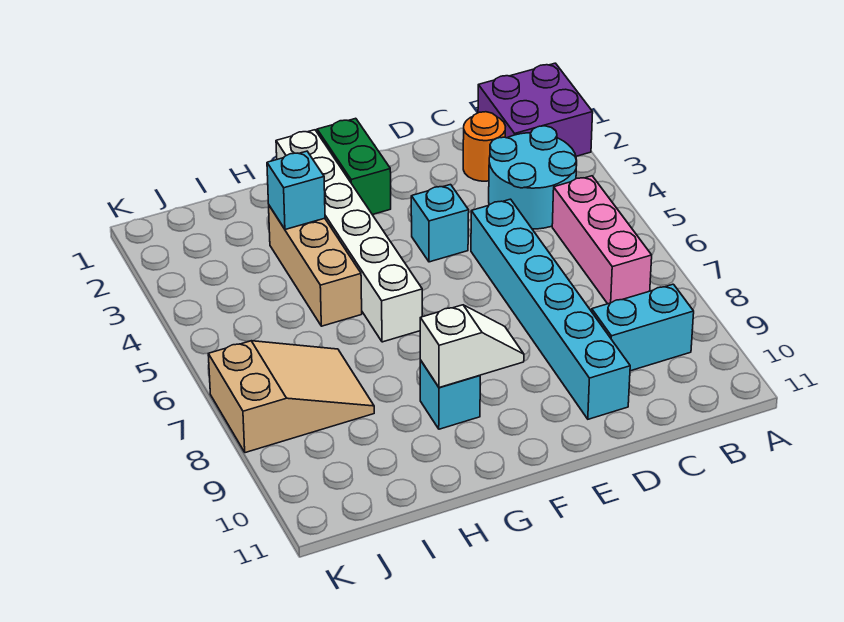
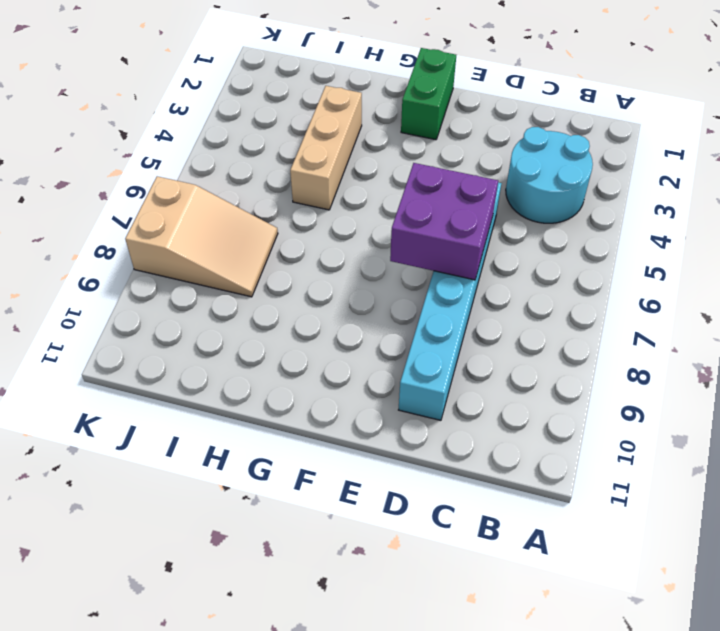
purple 2x2 brick [390,163,498,280] -> purple 2x2 brick moved to [478,63,593,156]
none -> pink 1x3 brick [552,176,652,304]
none -> cyan 1x2 brick [592,284,694,371]
none -> orange 1x1 round brick [463,112,506,181]

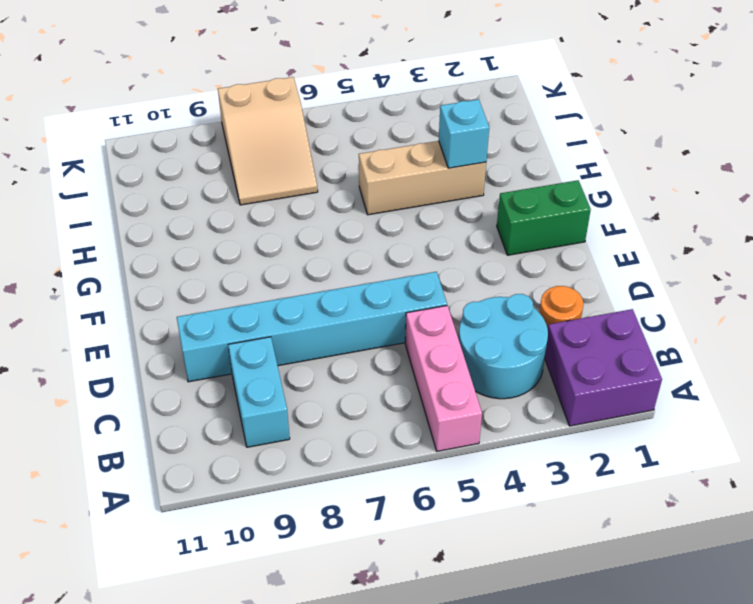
pink 1x3 brick [405,306,482,451] -> pink 1x3 brick turned to [552,176,652,304]
none -> cyan 1x1 brick [411,185,469,262]
none -> white 1x6 brick [276,130,422,342]
none -> cyan 1x1 brick [420,360,480,429]

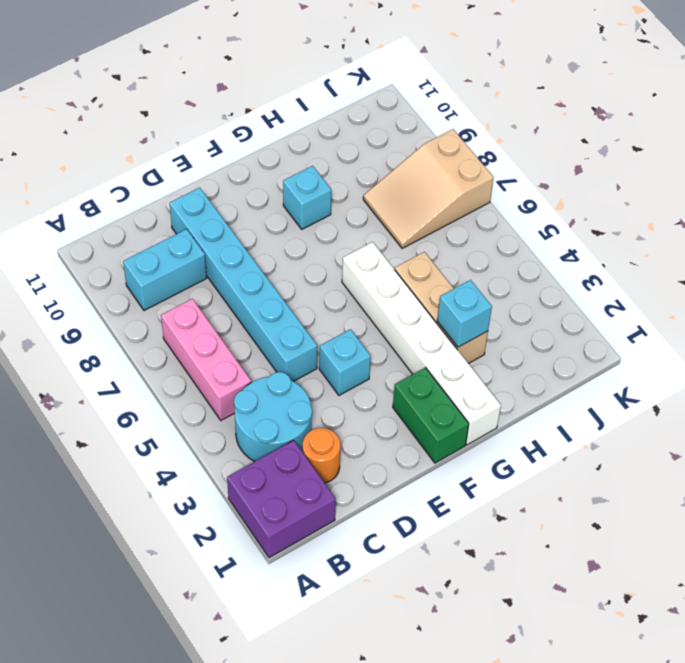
none -> white 1x2 slope [420,305,524,388]

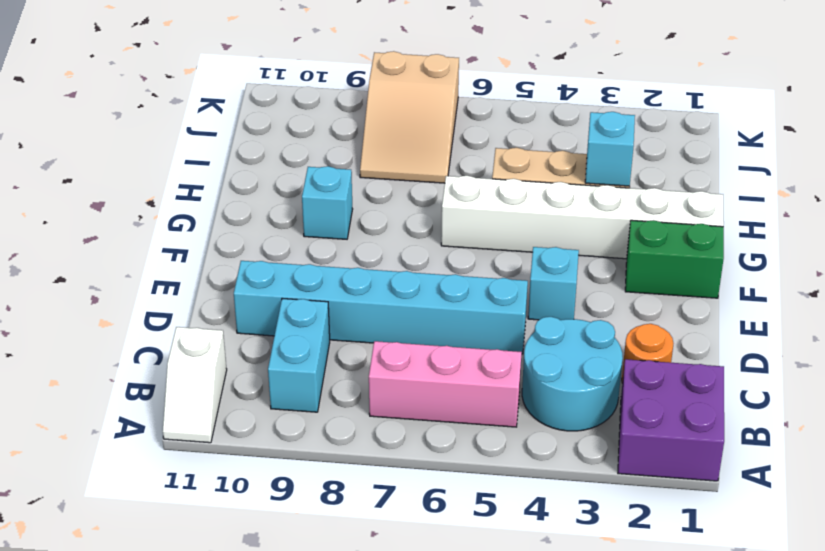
white 1x2 slope [163,327,227,443] -> white 1x2 slope moved to [420,305,524,388]

